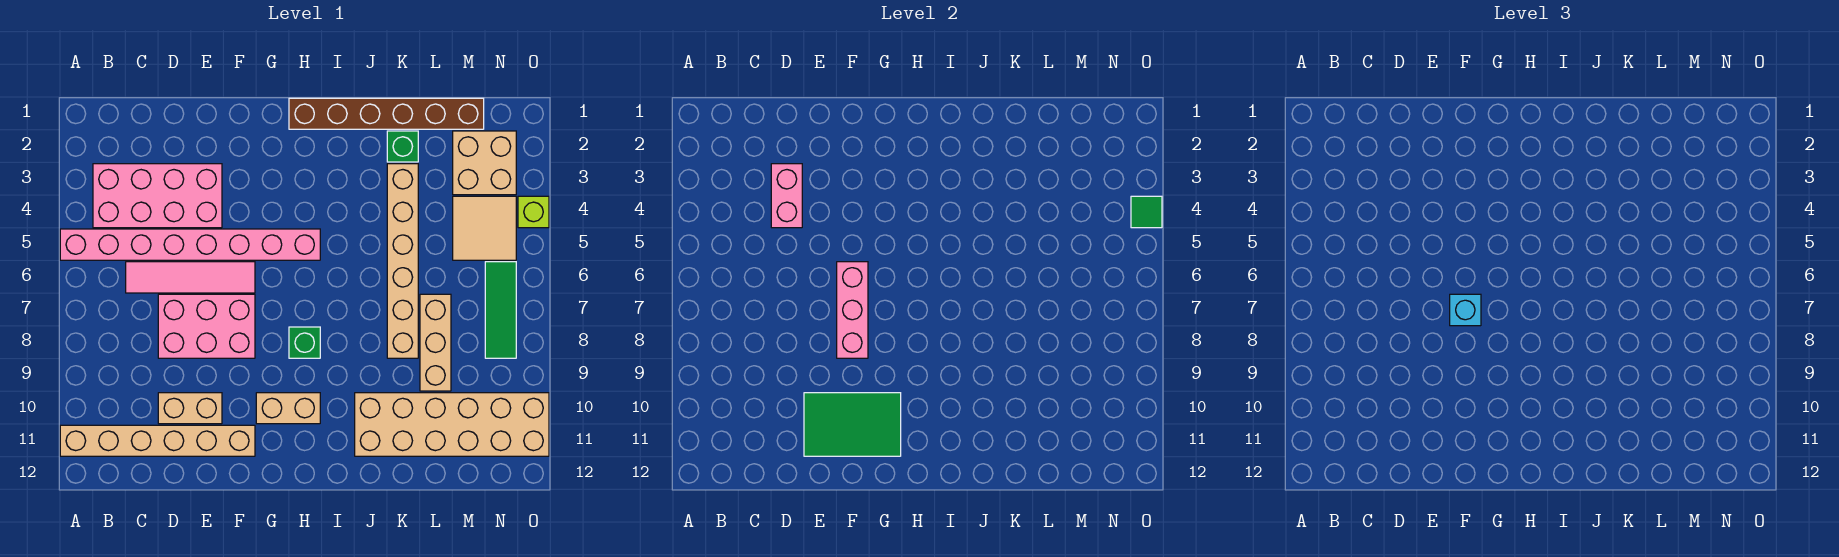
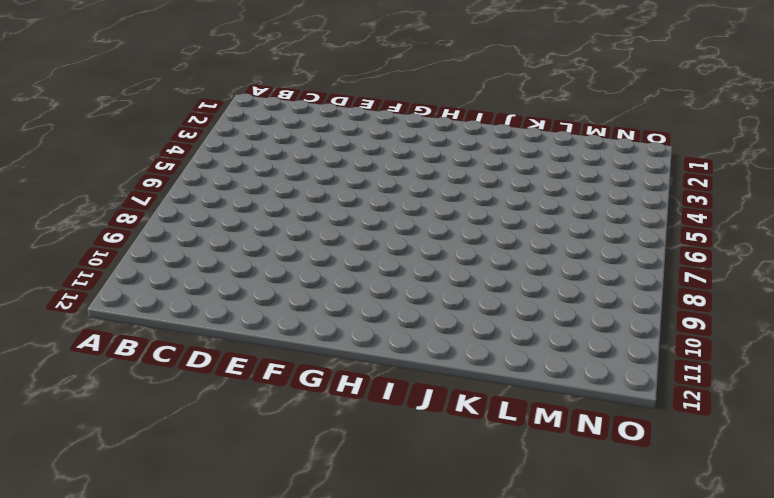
none -> pink 1x8 brick [60,229,320,260]
none -> tan 1x6 brick [60,425,255,456]
none -> pink 2x4 brick [93,164,222,228]

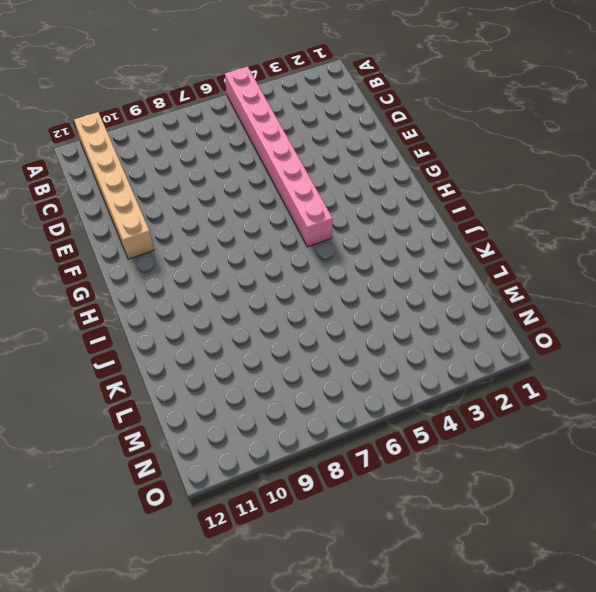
none -> pink 2x4 brick [93,164,222,228]
none -> pink 1x4 tile [126,262,255,293]
none -> pink 2x3 brick [158,294,255,358]

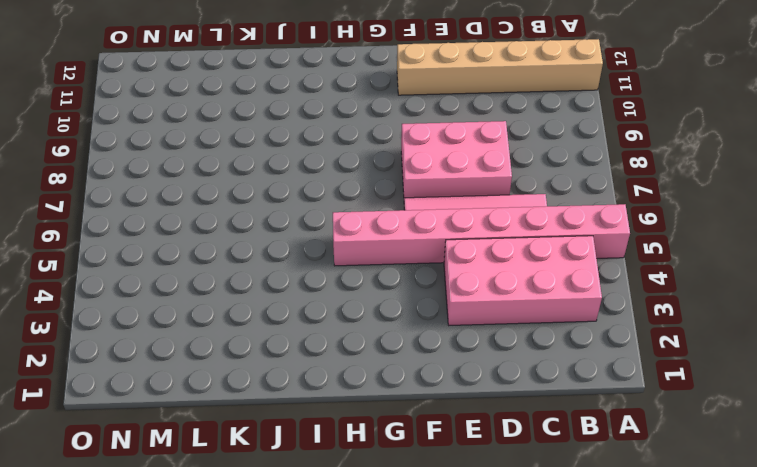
none -> tan 1x2 brick [158,393,222,424]
none -> tan 1x2 brick [256,393,320,424]
none -> brown 1x6 brick [289,98,484,129]

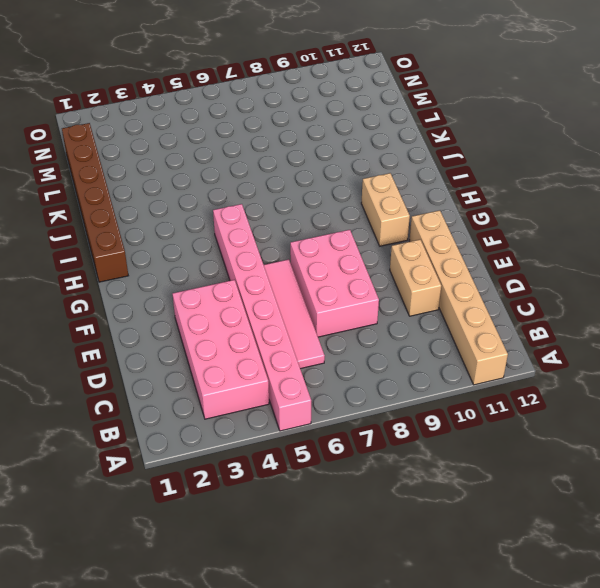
none -> green 1x1 brick [289,327,320,358]
none -> tan 2x6 brick [355,393,549,456]
none -> green 1x1 brick [387,131,418,162]

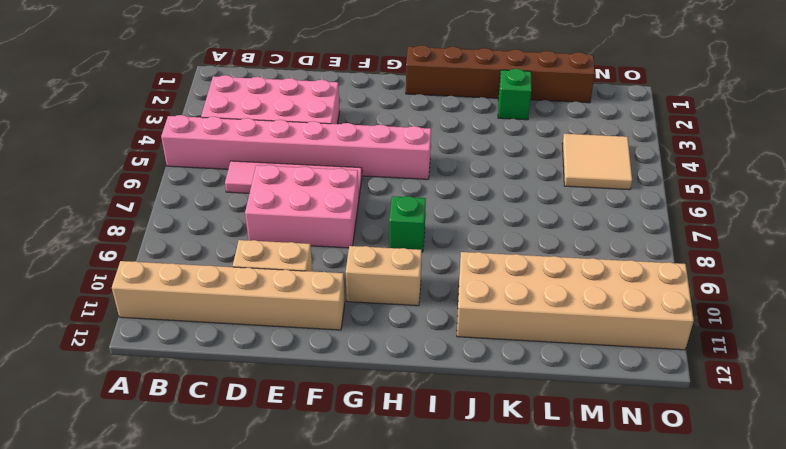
none -> tan 1x6 brick [387,164,418,358]
none -> tan 1x3 brick [420,294,451,391]
none -> tan 2x2 brick [453,131,516,195]

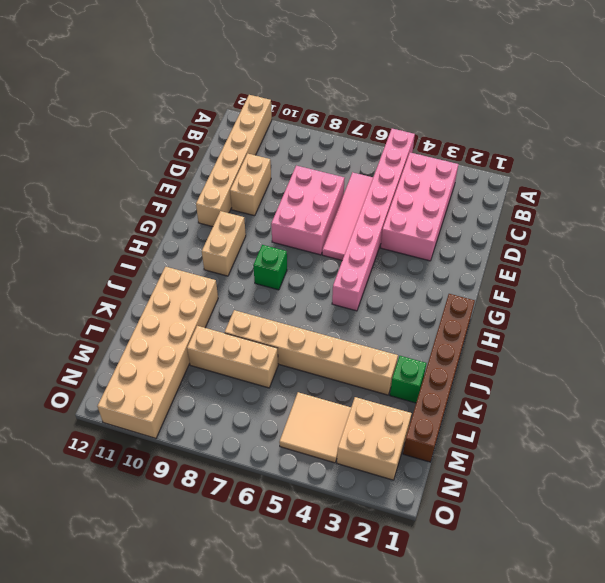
none -> green 1x3 tile [485,262,516,358]
none -> lime 1x1 brick [518,196,549,228]
none -> pink 1x2 brick [771,164,802,228]

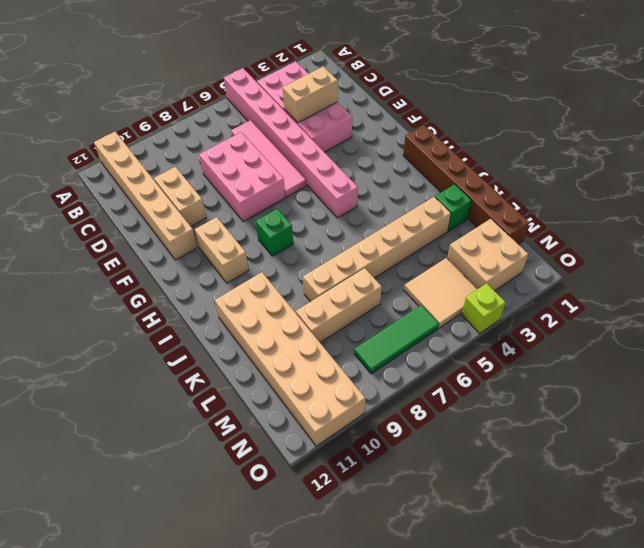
tan 1x2 brick [283,66,338,123] -> pink 1x2 brick [771,164,802,228]
none -> green 2x3 tile [804,393,901,456]
none -> pink 1x3 brick [837,262,868,358]
none -> green 1x1 tile [1131,196,1162,228]

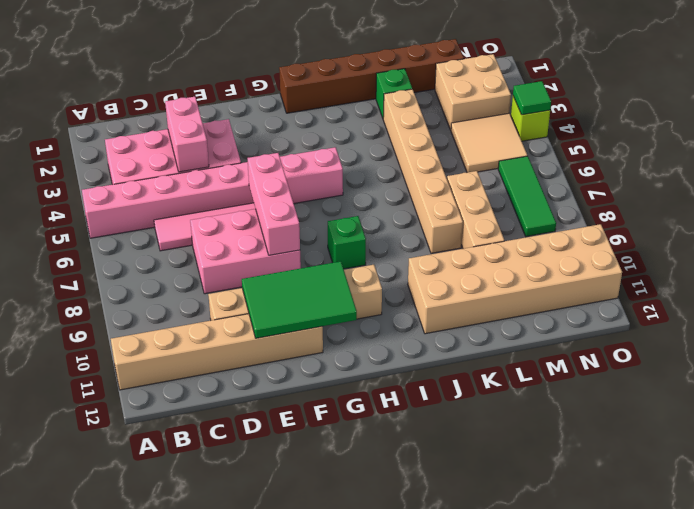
none -> cyan 1x1 brick [1450,294,1481,326]

